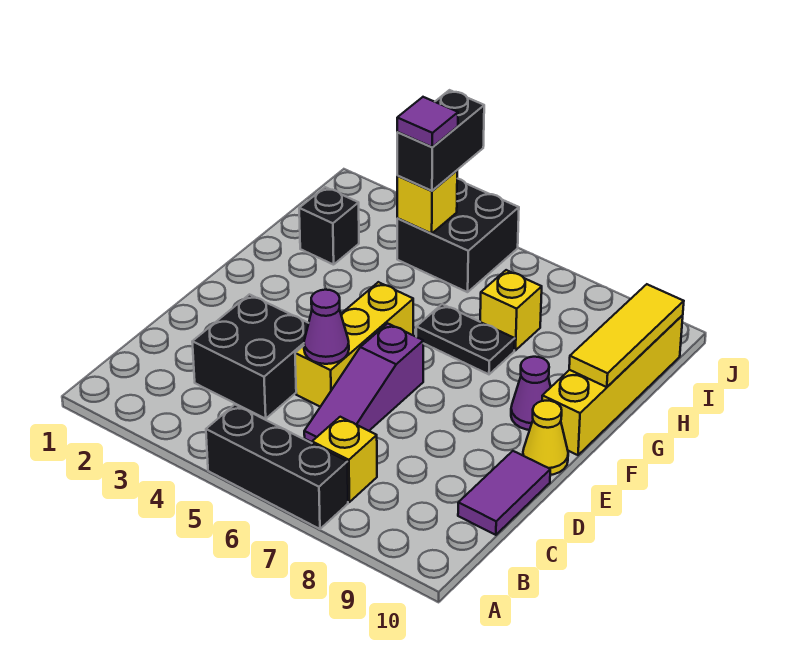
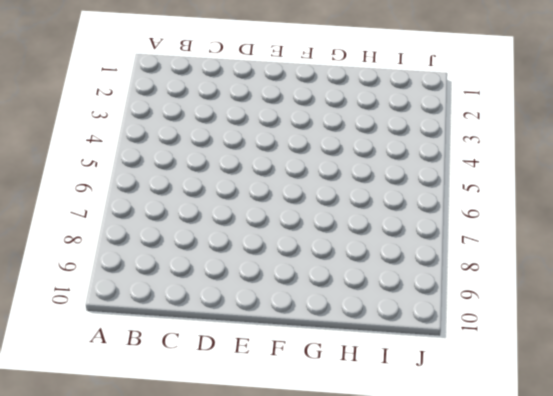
none -> black 1x3 brick [206,405,348,529]
none -> yellow 1x1 brick [312,417,377,502]
none -> black 2x2 brick [192,295,309,419]

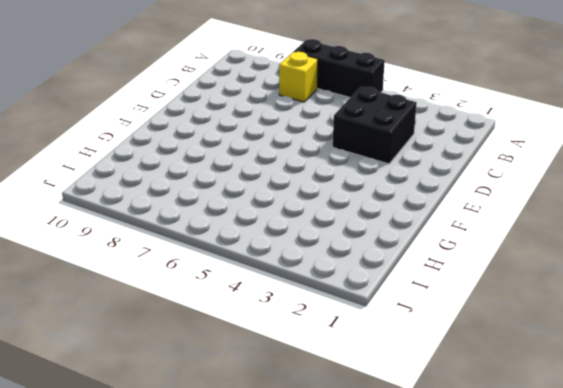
none -> purple 1x3 slope [304,323,423,442]
none -> purple 1x2 tile [458,451,550,535]
none -> yellow 1x3 brick [295,282,413,407]

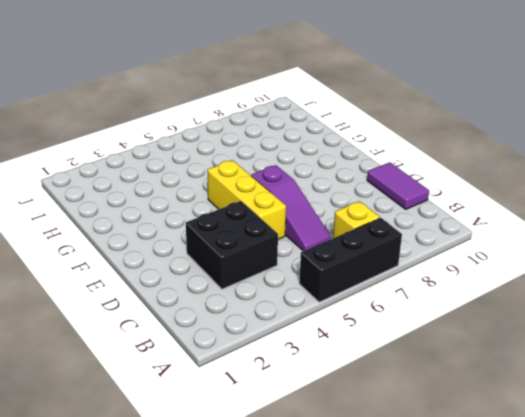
none -> yellow 1x1 cone [523,401,568,475]
none -> purple 1x1 cone [511,357,551,430]
none -> yellow 1x4 brick [542,315,683,455]

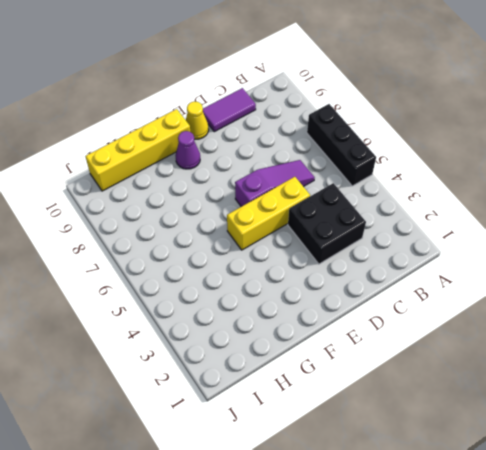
none -> yellow 1x1 brick [312,417,377,502]
none -> black 1x2 plate [416,304,515,374]
none -> black 1x1 brick [299,187,359,265]

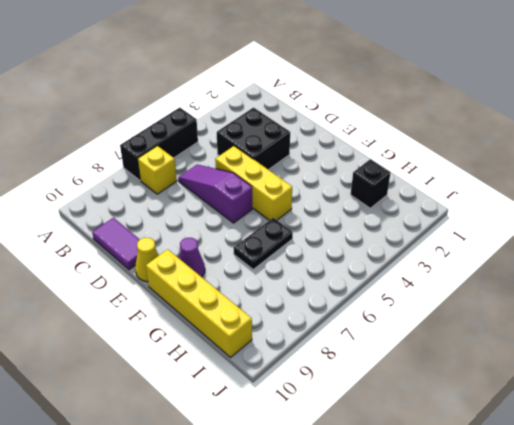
none -> yellow 1x1 brick [480,270,542,350]
none -> black 2x2 brick [397,179,519,292]
none -> purple 1x1 cone [304,290,349,364]

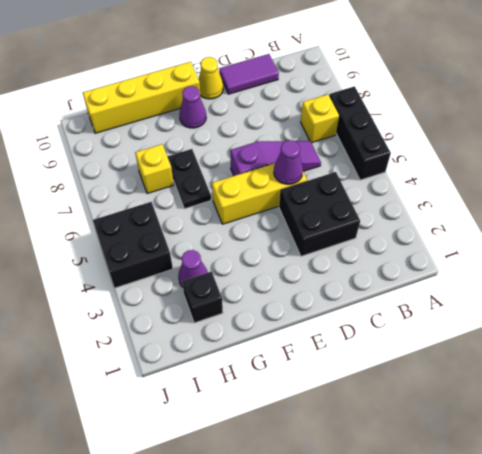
purple 1x1 cone [178,250,208,287] -> none
none -> yellow 1x3 tile [569,284,684,387]
none -> yellow 1x1 brick [397,171,457,234]
none -> black 1x2 brick [397,90,484,191]

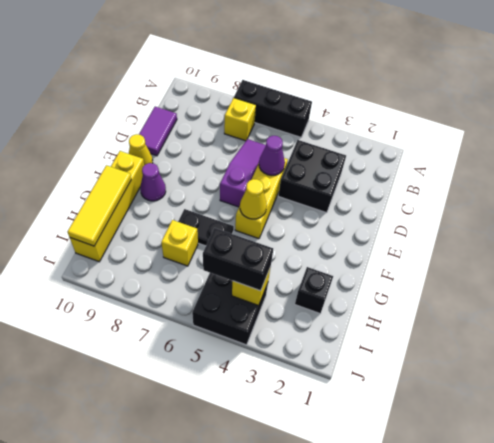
yellow 1x1 cone [240,179,267,219] -> none
black 1x2 brick [203,228,273,291] -> black 1x2 brick turned to [397,90,484,191]
none -> purple 1x1 tile [397,97,458,147]

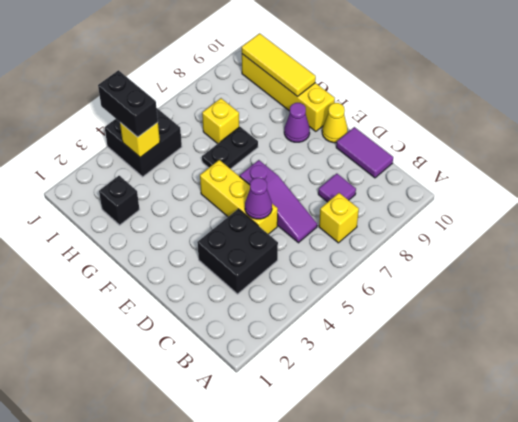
purple 1x1 tile [318,174,356,202] -> purple 1x1 tile moved to [397,97,458,147]
none -> black 1x3 brick [206,405,348,529]

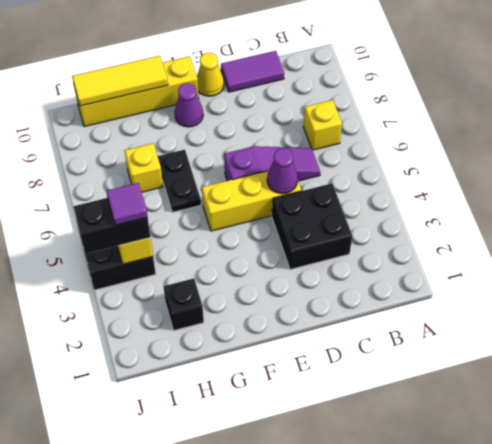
none -> black 1x3 brick [206,405,348,529]

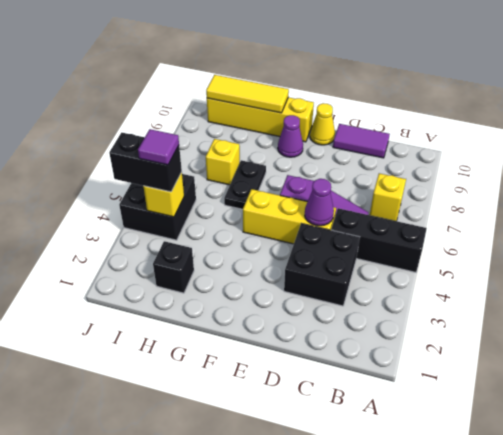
black 1x3 brick [331,208,427,272] -> black 1x3 brick turned to [206,405,348,529]

